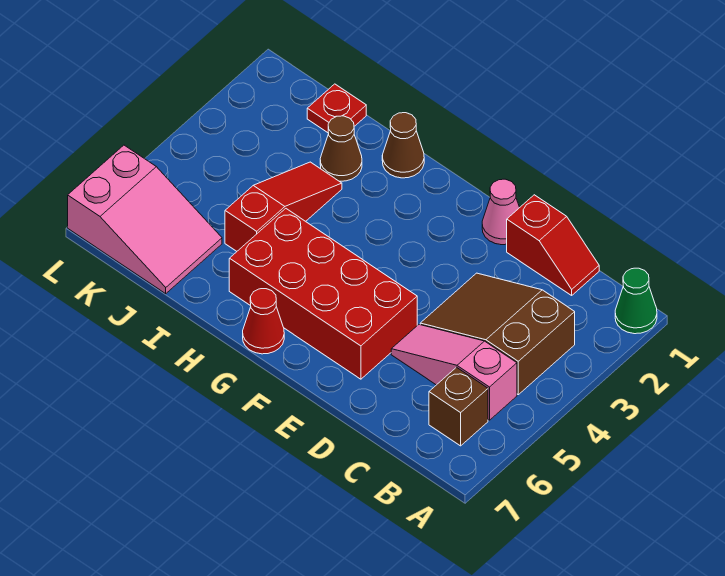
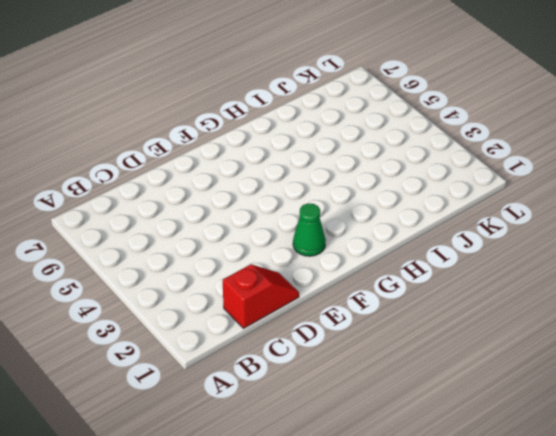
red 1x2 slope [223,264,299,329] -> red 1x2 slope turned to [507,195,599,295]
green 1x1 cone [293,203,326,256] -> green 1x1 cone moved to [615,268,657,334]
none -> brown 2x3 slope [420,273,575,395]
none -> pink 1x3 slope [391,325,517,420]
none -> brown 1x1 brick [429,367,488,446]

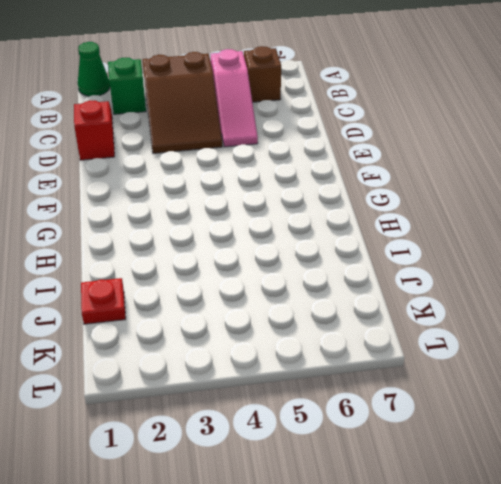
green 1x1 brick [108,58,146,114] -> none
none -> pink 1x1 cone [482,179,520,245]
none -> red 2x4 brick [229,209,417,379]
none -> red 1x1 cone [243,289,284,354]

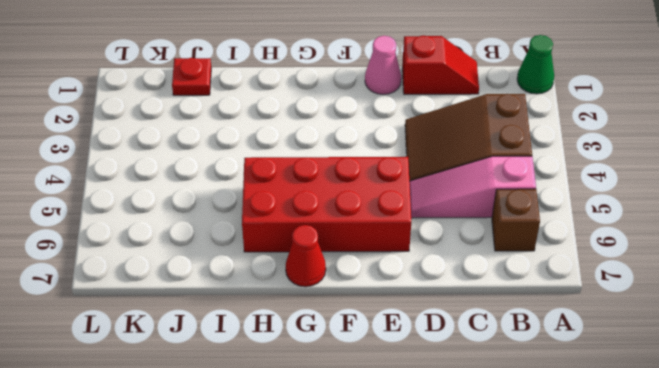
none -> brown 1x1 cone [382,113,424,178]
none -> brown 1x1 cone [320,116,362,181]
none -> red 1x3 slope [225,162,342,251]

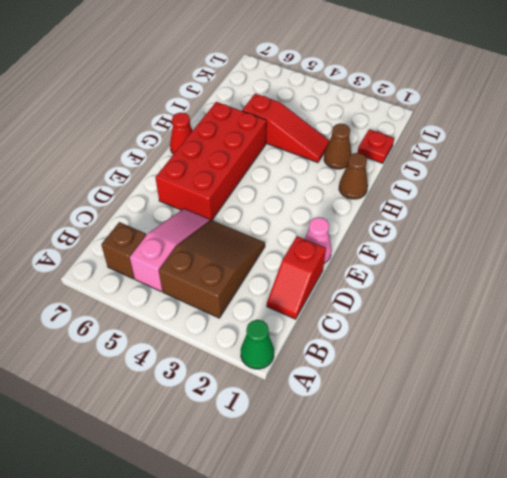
none -> pink 2x3 slope [68,145,222,294]

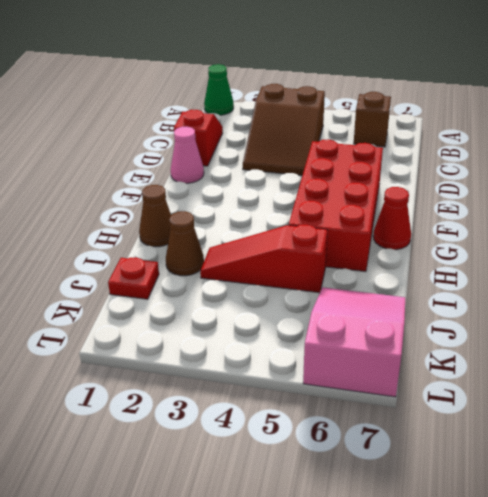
none -> pink 1x3 slope [391,325,517,420]

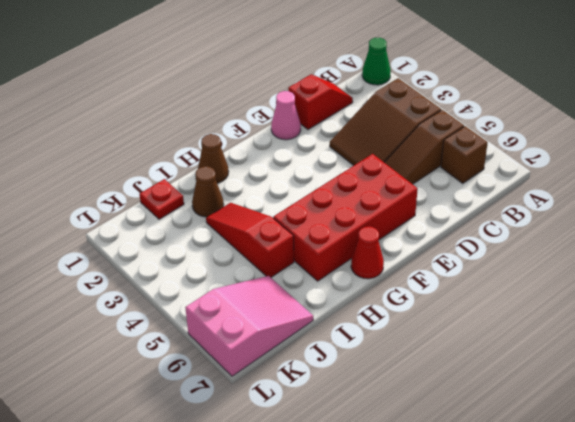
brown 1x3 slope [384,110,464,184] -> pink 1x3 slope [391,325,517,420]

